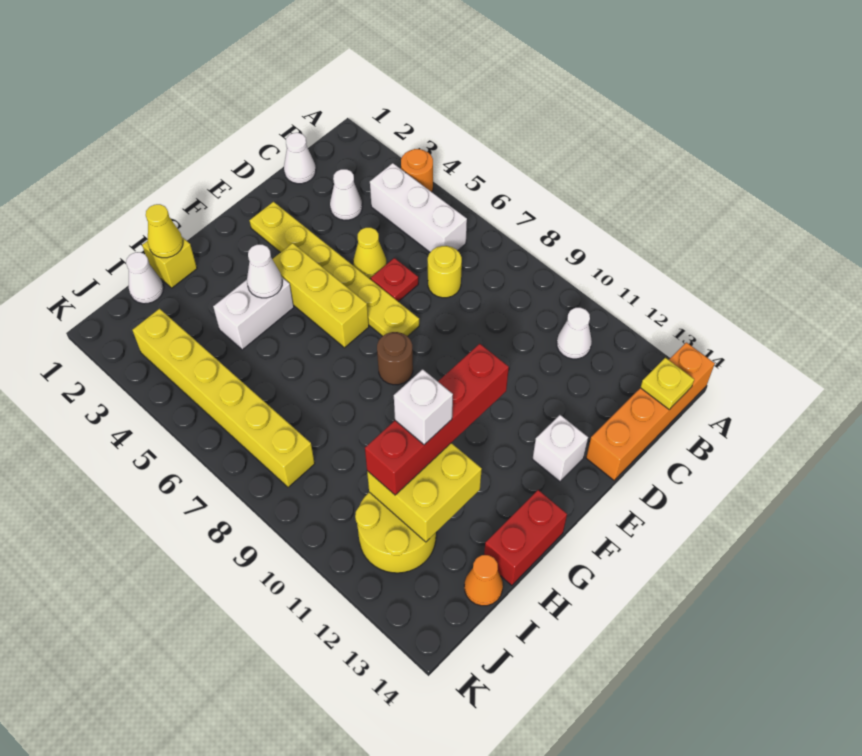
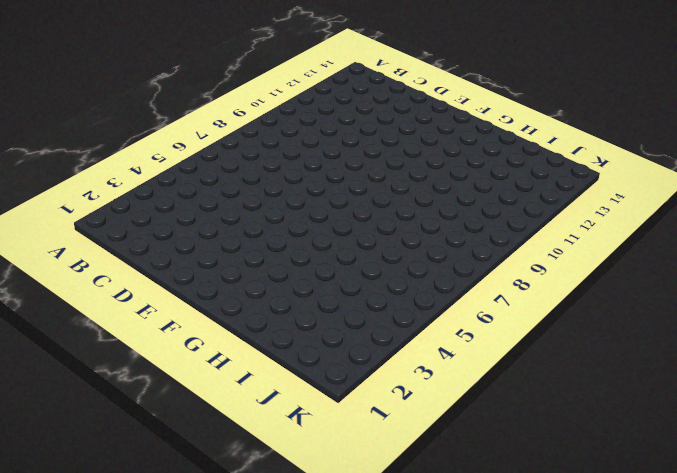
none -> orange 1x1 round brick [401,149,433,192]
none -> orange 1x4 brick [586,342,715,480]
none -> white 1x3 brick [370,163,467,252]

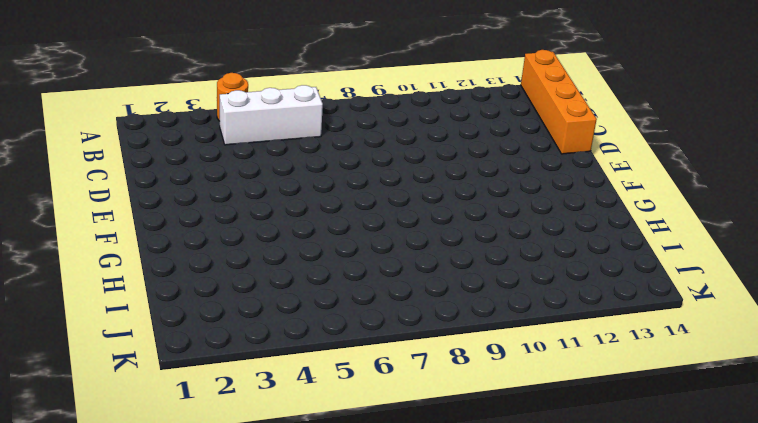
none -> white 1x1 cone [557,308,592,359]
none -> white 1x1 cone [284,133,316,184]
none -> white 1x1 cone [330,169,362,220]

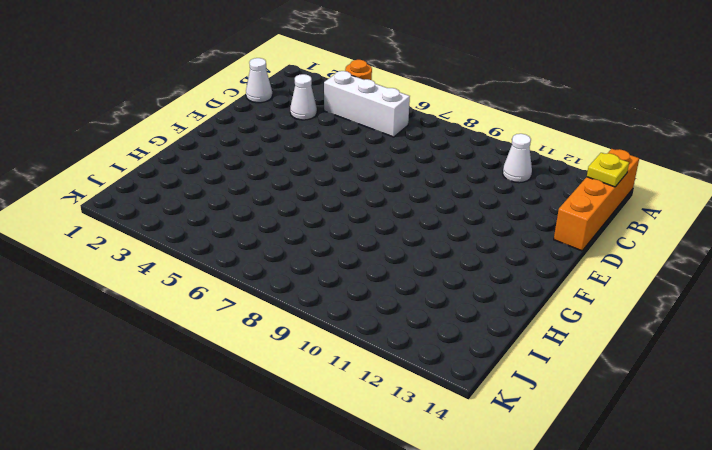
none -> yellow 1x1 round brick [428,246,462,298]
none -> yellow 1x1 cone [353,228,386,279]
none -> red 1x1 plate [371,258,418,302]

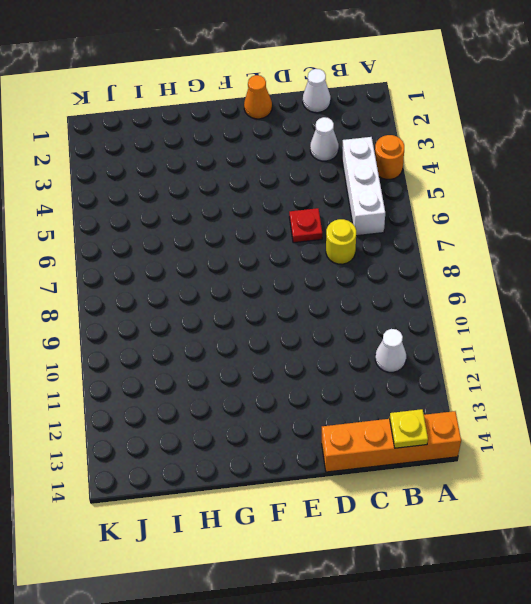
orange 1x1 cone [244,75,272,119] -> orange 1x1 cone moved to [464,555,503,606]
none -> yellow 1x1 cone [353,228,386,279]
none -> yellow 1x6 plate [250,202,419,336]
none -> white 1x1 brick [533,415,588,482]

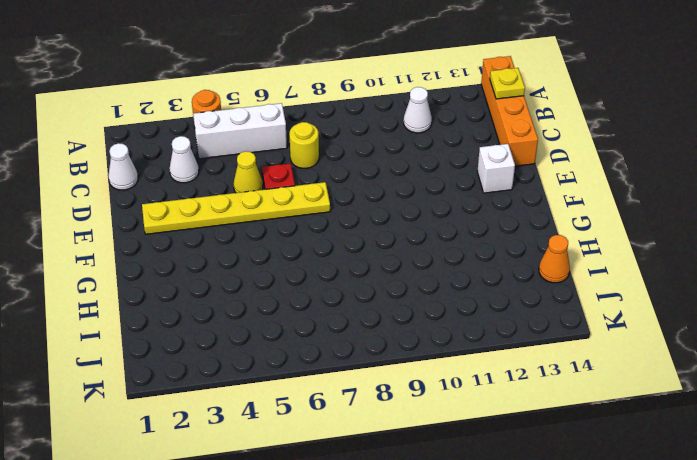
none -> yellow 1x3 brick [272,243,369,348]
none -> brown 1x1 round brick [377,332,413,385]
none -> white 1x2 brick [213,277,294,350]

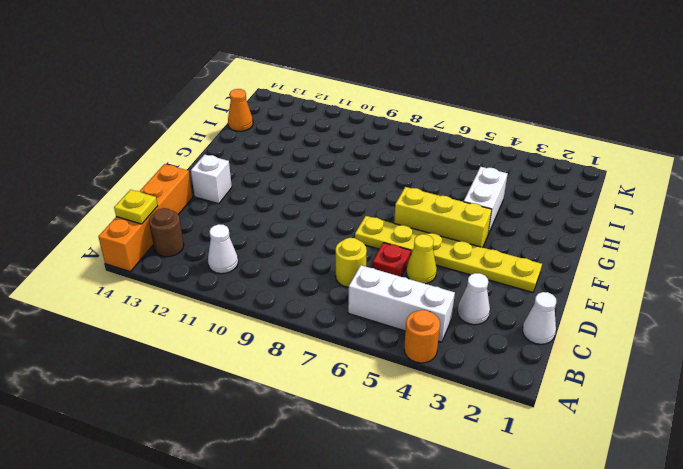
brown 1x1 round brick [149,208,184,257] -> brown 1x1 round brick moved to [377,332,413,385]
none -> red 1x2 brick [484,490,567,585]
none -> yellow 1x1 brick [142,237,197,288]
none -> white 1x1 cone [126,252,164,304]

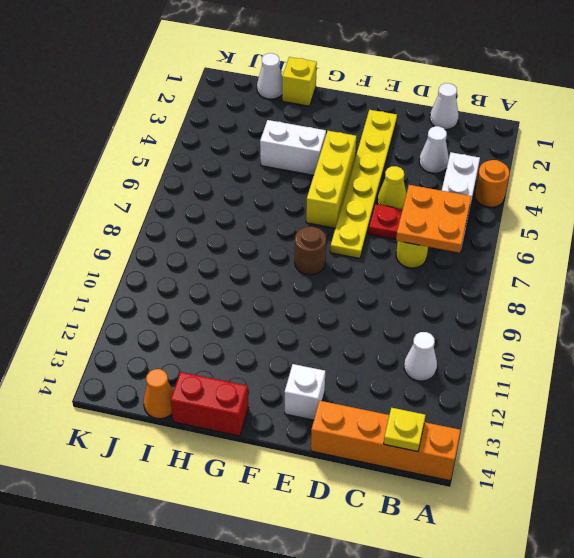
orange 2x2 plate [396,185,472,253] -> none
none -> yellow 2x2 round brick [355,492,436,573]
none -> yellow 1x6 brick [132,309,315,487]
none -> white 1x1 cone [247,244,282,298]

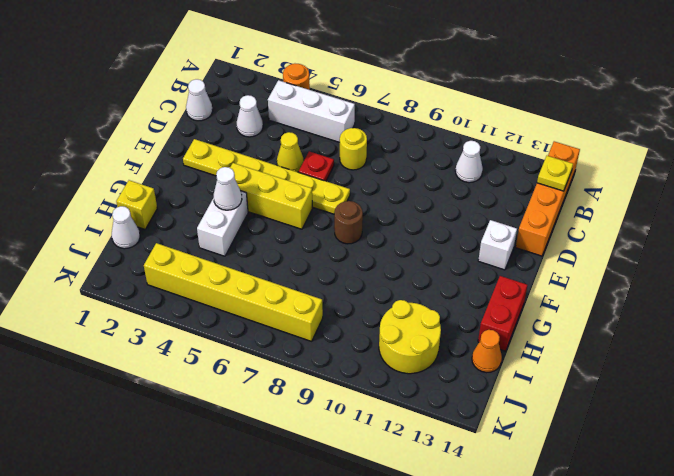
none -> yellow 1x1 cone [146,204,183,258]
none -> yellow 2x2 brick [367,443,482,542]
none -> red 1x4 brick [365,344,509,495]

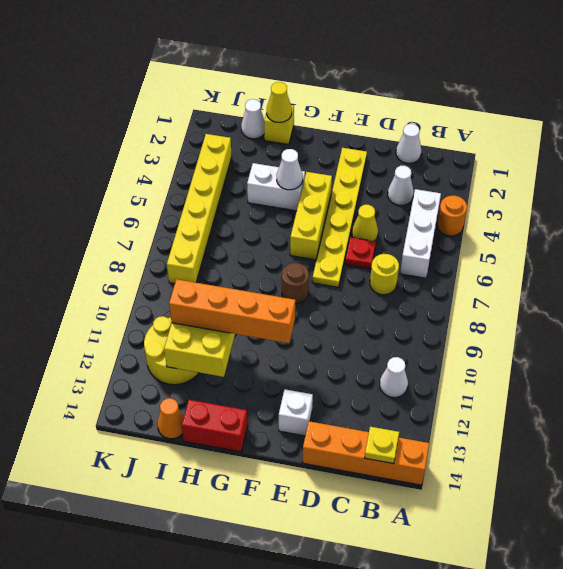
orange 1x4 brick [169,279,295,343] -> red 1x4 brick [365,344,509,495]
none -> white 1x1 brick [394,369,453,445]

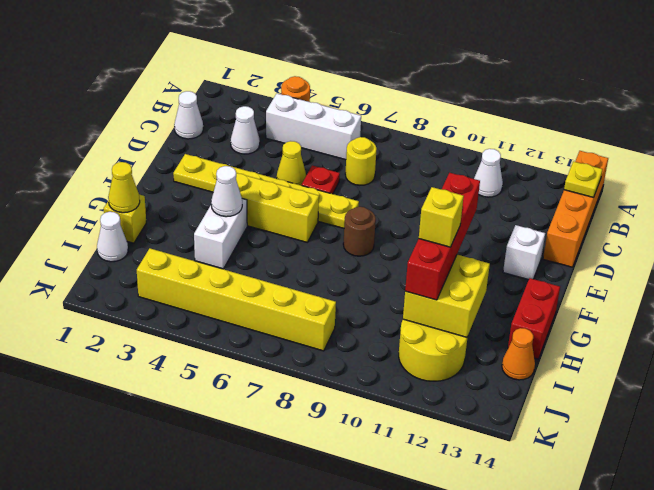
yellow 1x1 brick [419,187,464,247] -> white 1x1 brick [394,369,453,445]

